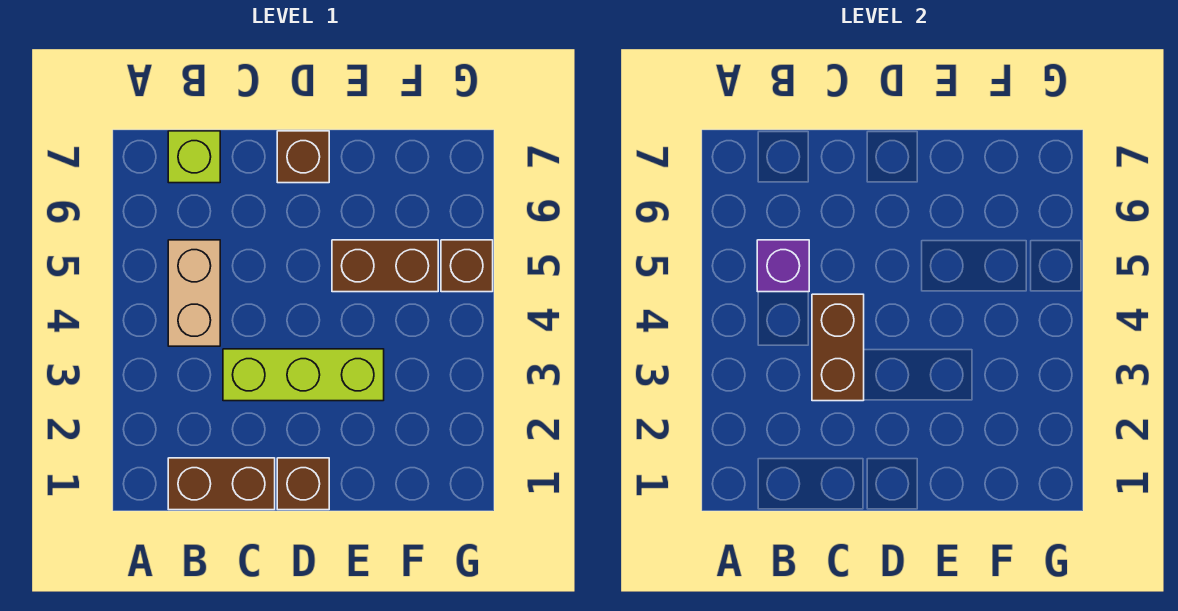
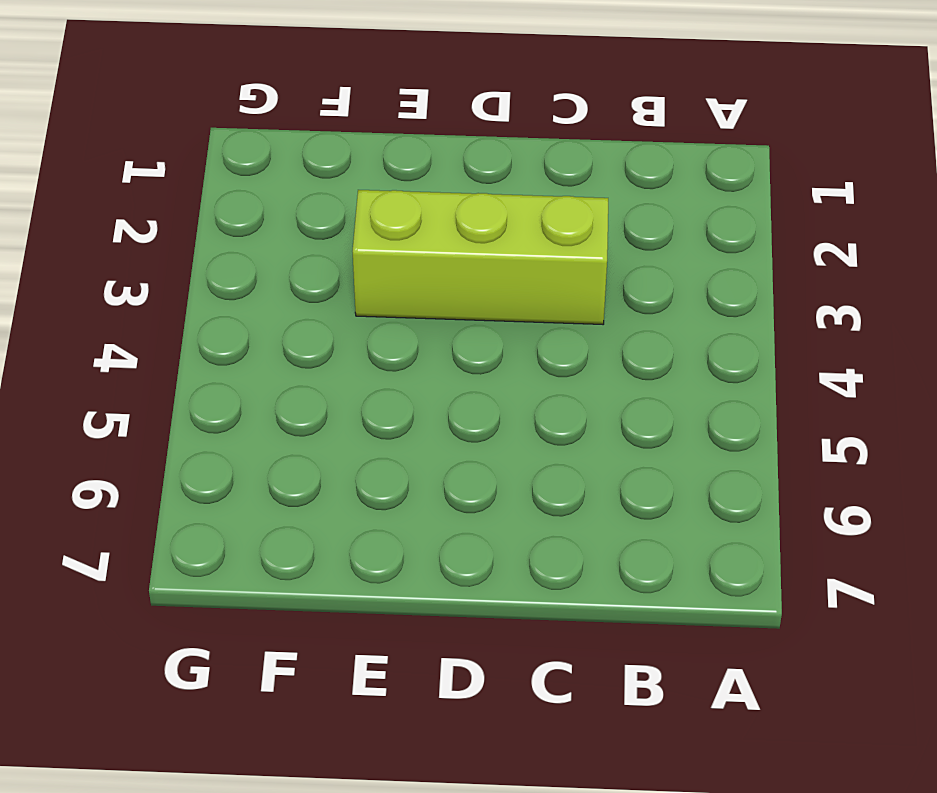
none -> brown 1x2 brick [168,458,275,510]
none -> tan 1x2 brick [168,240,220,346]

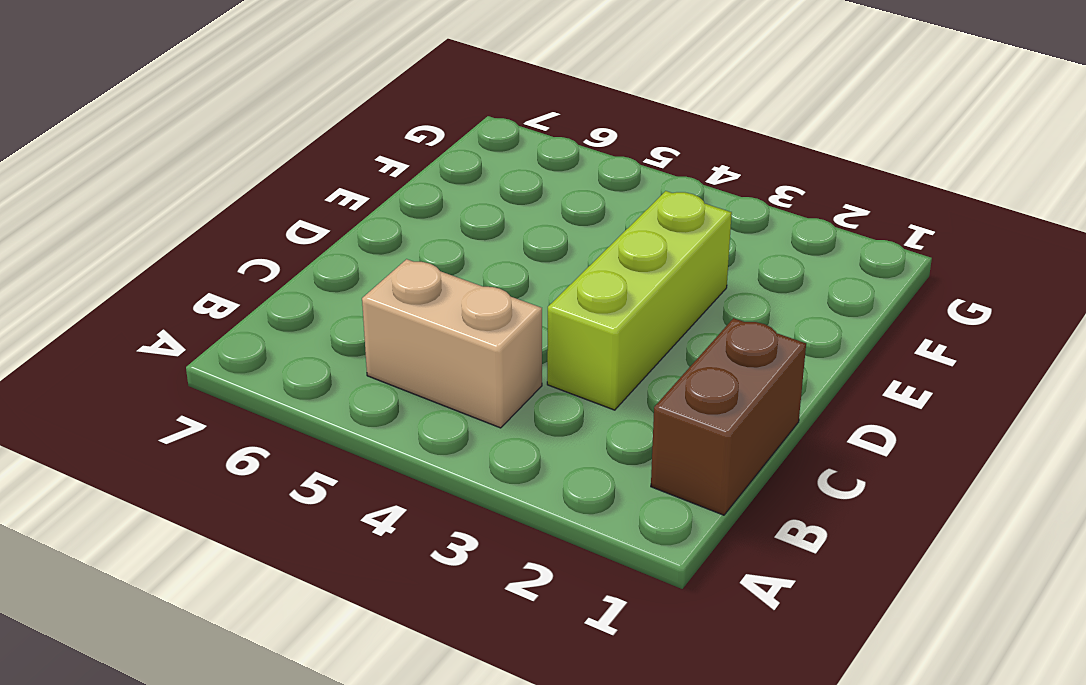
none -> lime 1x1 brick [168,131,220,183]
none -> brown 1x1 brick [277,458,329,510]

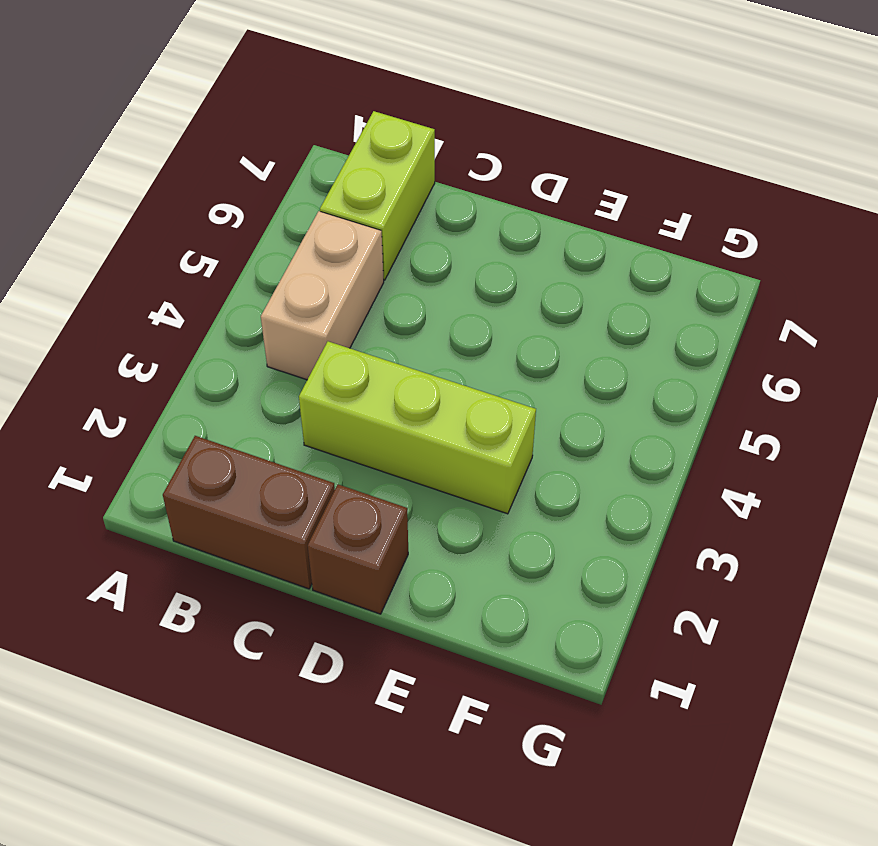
lime 1x2 brick [320,111,435,280] -> lime 1x1 brick [168,131,220,183]
none -> brown 1x1 brick [277,131,329,183]
none -> brown 1x2 brick [332,240,438,292]

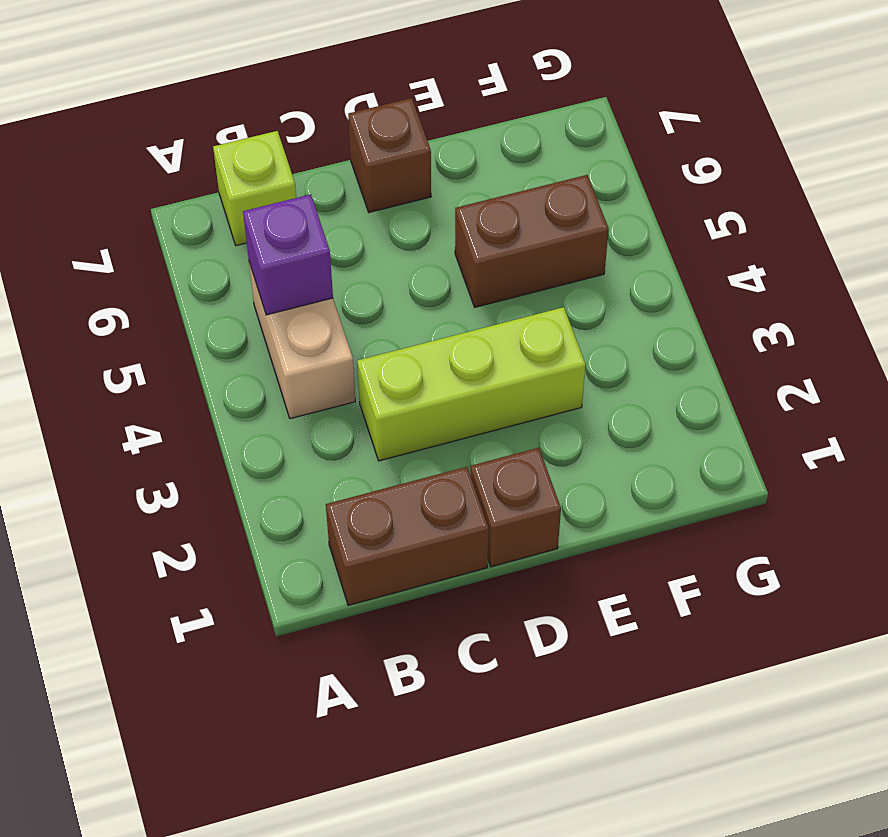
none -> brown 1x1 brick [441,240,493,292]
none -> brown 1x2 brick [812,294,864,401]

